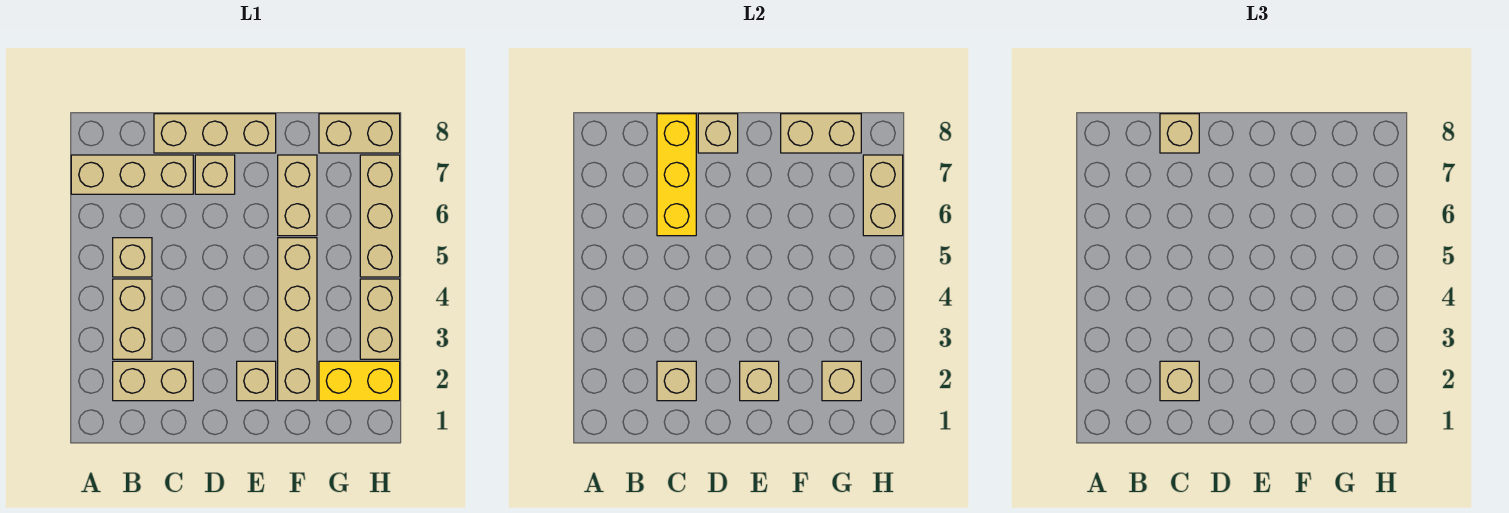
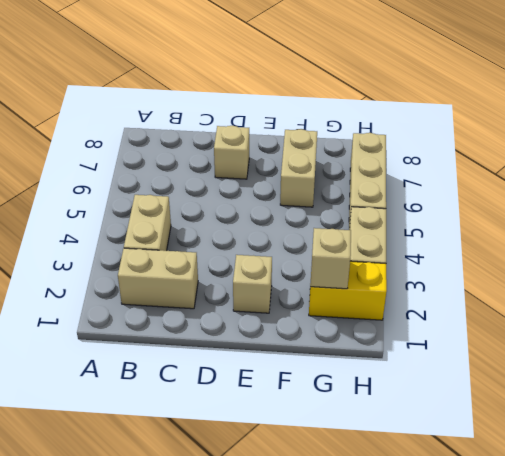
none -> tan 1x3 brick [71,155,193,194]
none -> tan 1x1 brick [113,238,152,277]
none -> tan 1x3 brick [154,114,276,153]

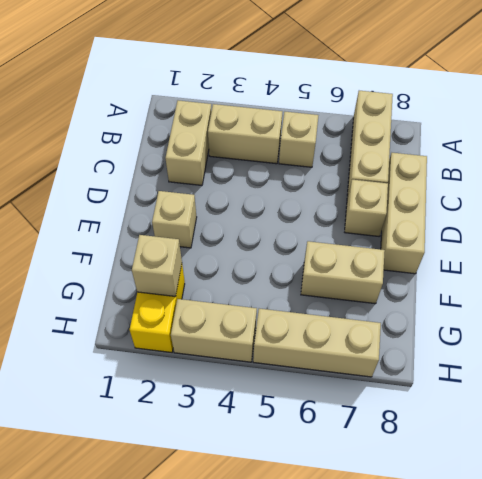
none -> tan 1x4 brick [278,238,317,401]
none -> tan 1x2 brick [319,114,400,153]
none -> tan 1x1 brick [657,361,696,401]

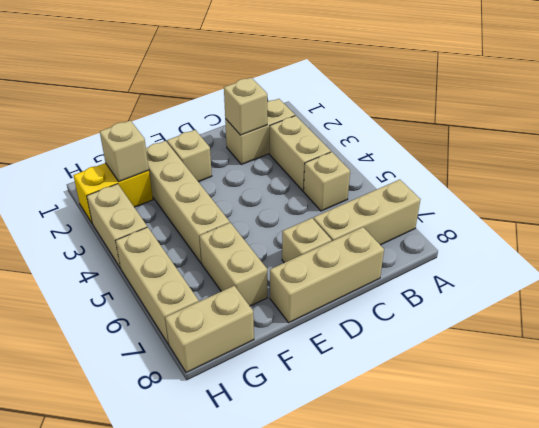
none -> yellow 1x3 brick [657,114,696,236]
none -> tan 1x1 brick [698,114,738,153]
none -> tan 1x1 brick [740,361,779,401]

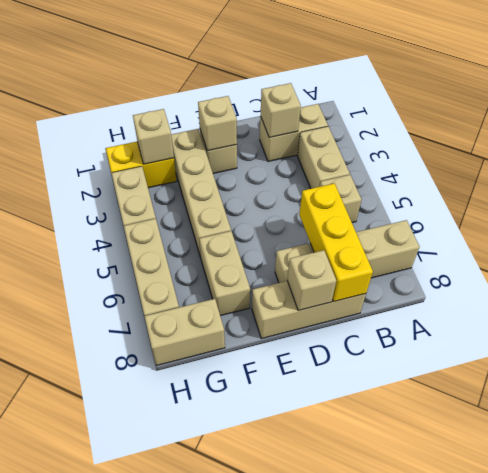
none -> tan 1x2 brick [781,114,861,153]
none -> tan 1x2 brick [863,155,903,236]
none -> tan 1x1 brick [1160,361,1199,401]

